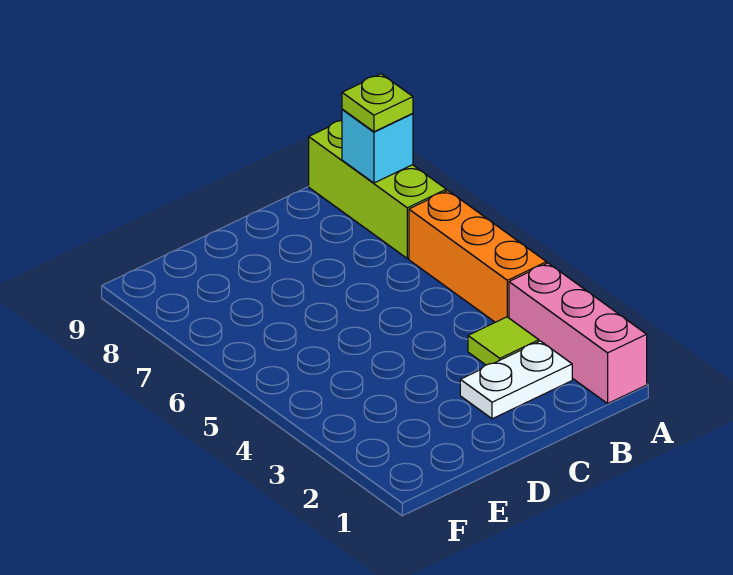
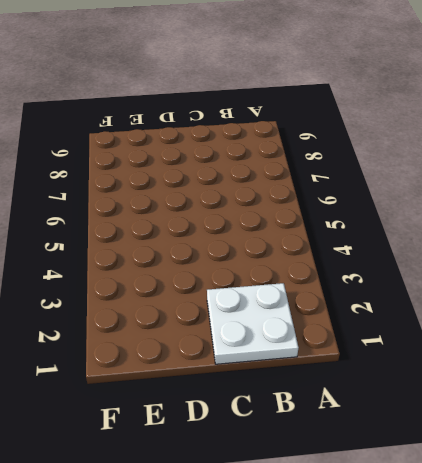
white 2x2 plate [207,283,299,364] -> white 1x2 plate [460,341,572,419]
none -> pink 1x3 brick [509,263,647,403]
none -> orange 1x3 brick [409,191,546,322]

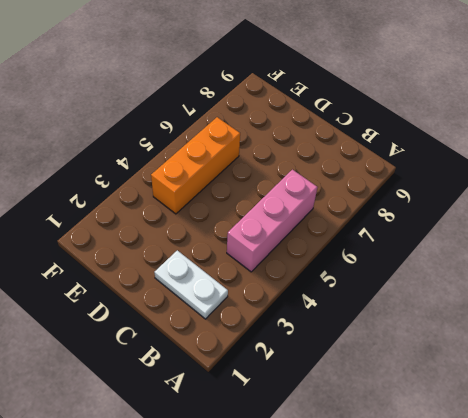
pink 1x3 brick [227,170,318,272] -> pink 1x3 brick moved to [509,263,647,403]
orange 1x3 brick [151,117,240,214] -> orange 1x3 brick moved to [409,191,546,322]
none -> lime 1x3 brick [309,120,446,258]
none -> lime 1x1 tile [468,317,539,365]

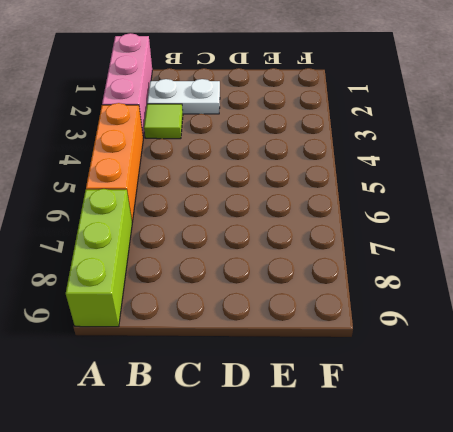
none -> cyan 1x1 brick [342,109,413,183]
none -> lime 1x1 plate [342,74,413,132]

